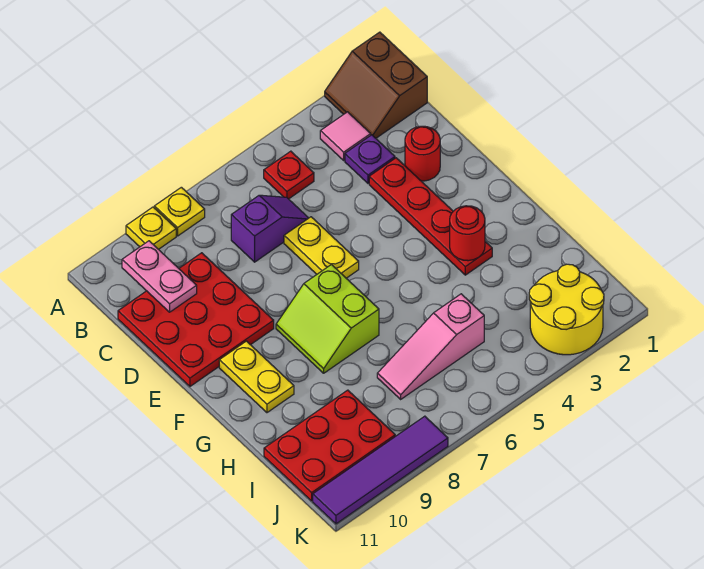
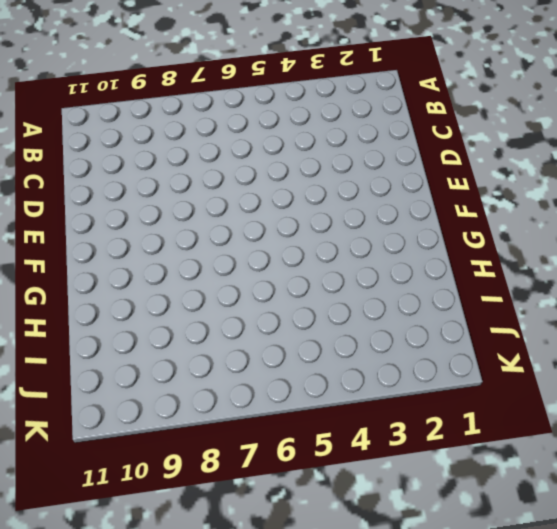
none -> brown 2x2 slope [325,32,427,138]
none -> yellow 1x1 plate [154,187,205,236]
none -> yellow 1x1 plate [126,207,176,249]

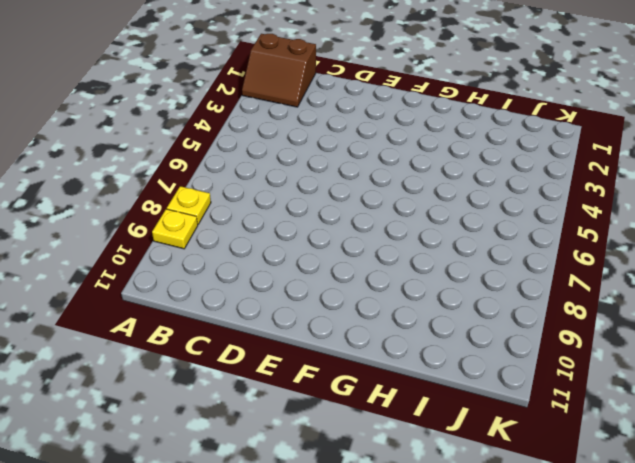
none -> pink 1x1 tile [320,112,371,160]
none -> red 1x1 plate [264,151,314,199]
none -> purple 1x1 plate [345,135,395,183]

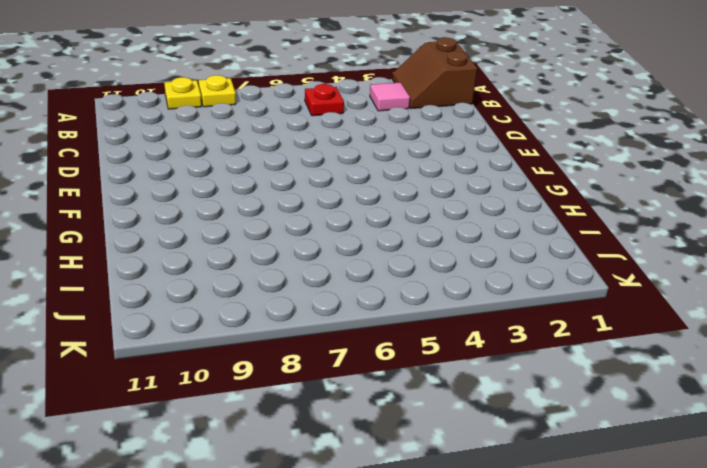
none -> purple 1x1 plate [345,135,395,183]
none -> purple 1x2 slope [231,195,308,262]
none -> red 3x3 plate [118,253,274,386]

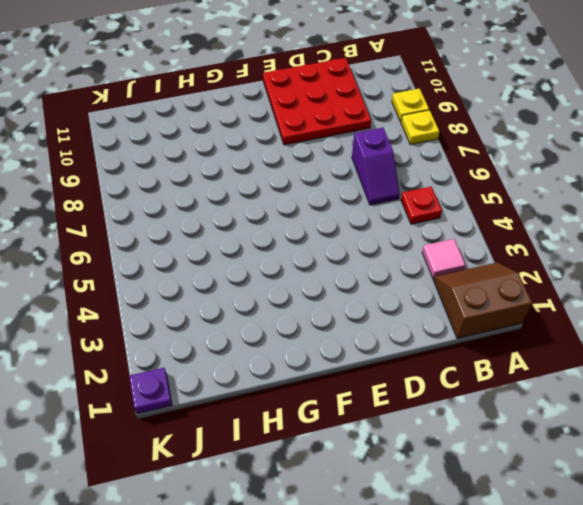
purple 1x1 plate [129,368,172,414] -> purple 1x1 plate moved to [345,135,395,183]
none -> red 1x1 round brick [405,126,440,181]
none -> red 1x4 plate [369,158,492,275]
none -> yellow 1x2 plate [284,217,359,278]

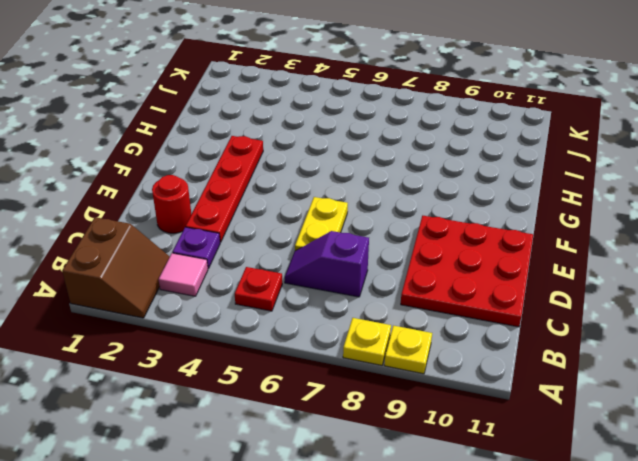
none -> lime 2x2 slope [276,265,379,373]
none -> yellow 1x2 plate [219,341,294,413]
none -> pink 1x3 slope [377,294,484,399]

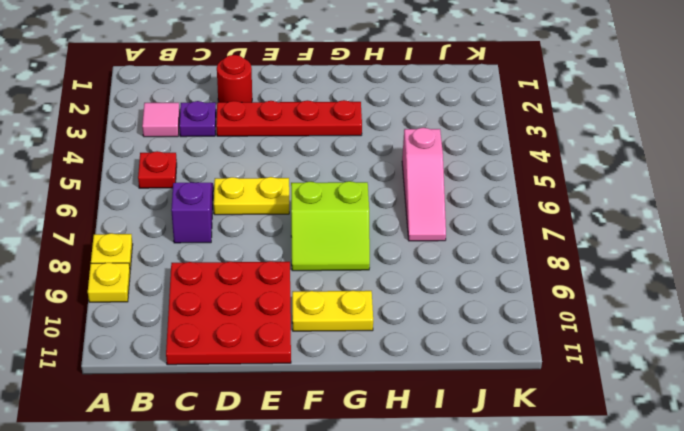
none -> brown 2x2 slope [325,32,427,138]
none -> red 2x3 plate [264,390,395,501]
none -> yellow 2x2 round brick [529,264,604,355]

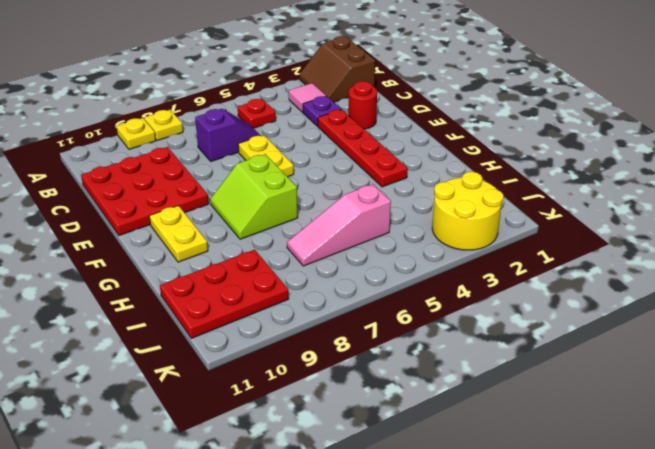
none -> purple 1x4 tile [313,416,448,524]
none -> pink 1x2 plate [122,241,197,312]
none -> red 1x1 round brick [450,206,485,261]

